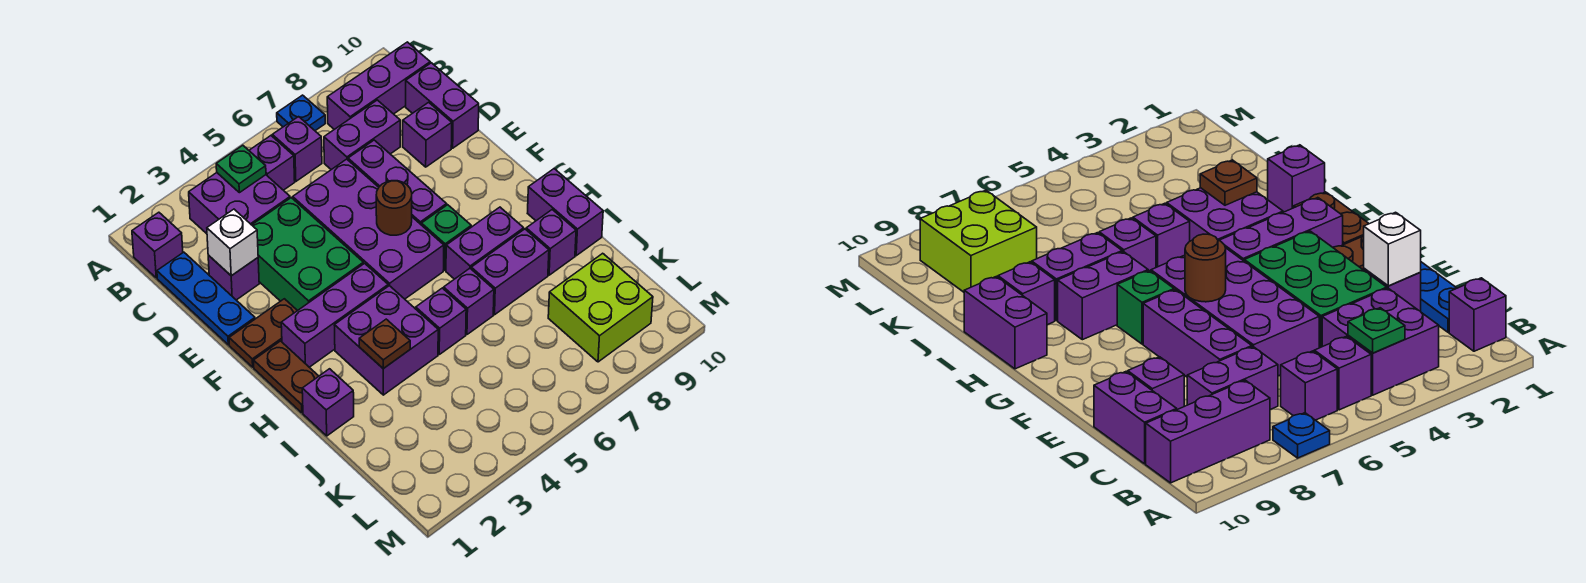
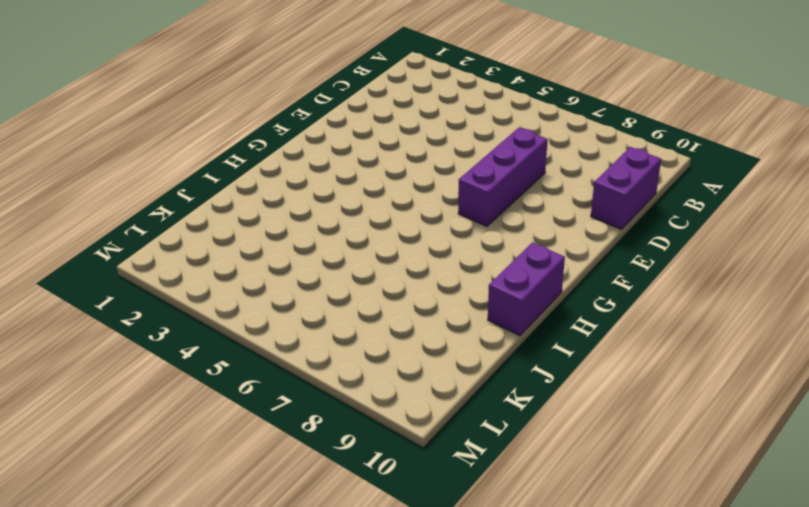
none -> blue 1x1 plate [277,95,325,131]
none -> purple 1x1 brick [132,212,183,278]
none -> purple 2x2 brick [189,173,290,234]
none -> purple 1x1 brick [249,136,295,190]

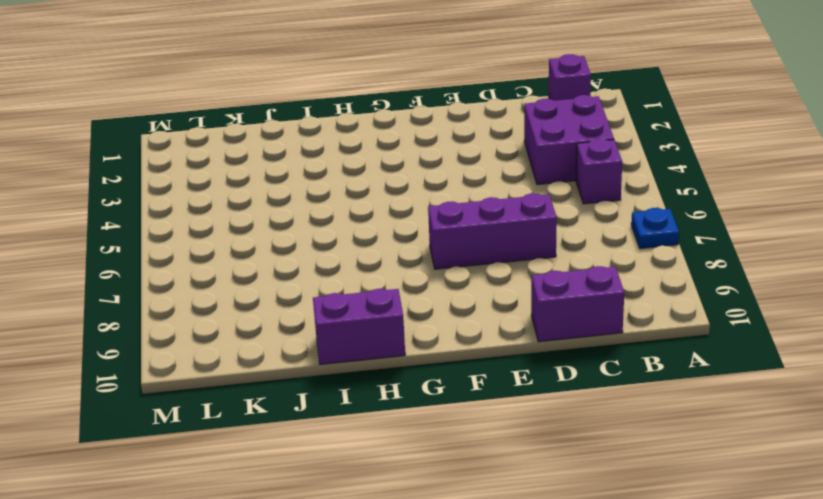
none -> purple 1x1 brick [272,117,322,181]
none -> purple 1x3 brick [327,42,430,129]
none -> blue 1x3 plate [157,252,255,345]
none -> purple 1x2 brick [324,100,400,170]

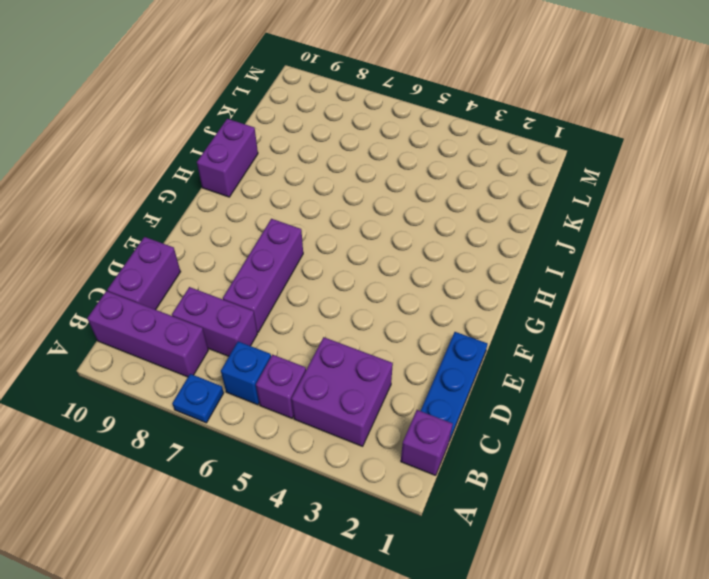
blue 1x1 brick [221,341,271,405] -> purple 1x1 brick [272,117,322,181]
none -> purple 1x1 brick [208,255,259,300]
none -> green 2x3 brick [252,198,363,311]
none -> purple 2x4 brick [293,159,444,299]
none -> purple 1x1 brick [403,102,452,167]

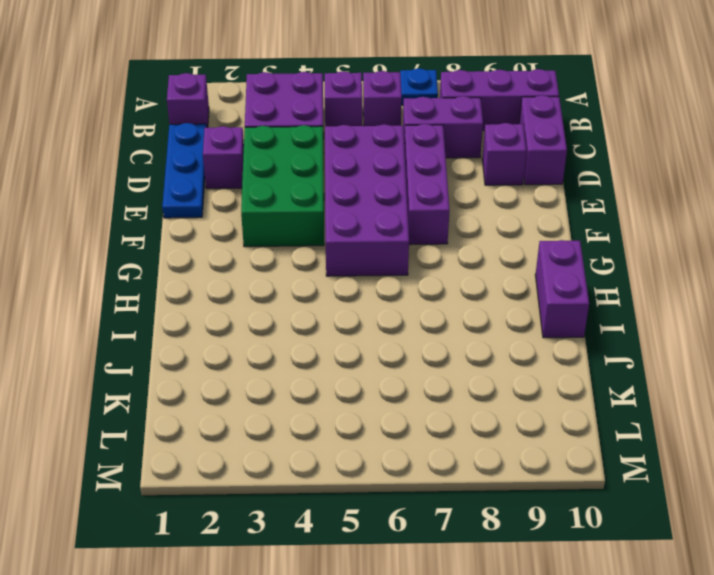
none -> brown 1x2 plate [229,299,297,367]
none -> brown 1x2 plate [254,341,319,413]
none -> purple 1x3 brick [281,263,388,367]
none -> green 1x1 brick [422,205,471,270]

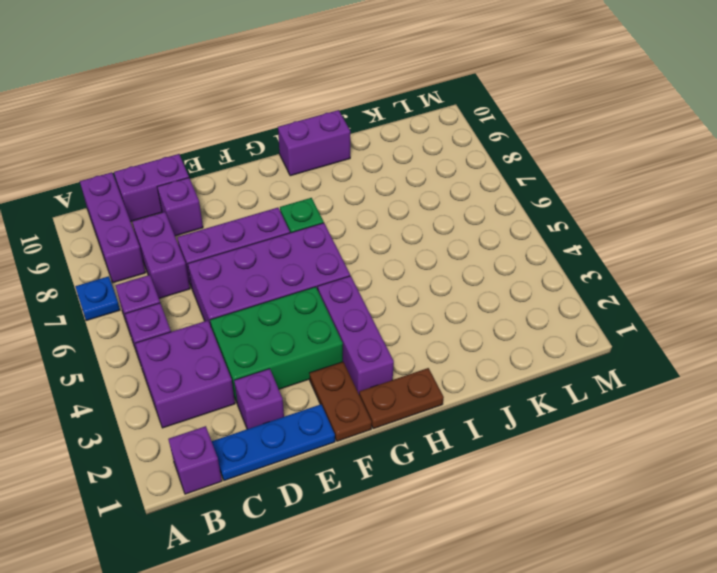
none -> purple 2x2 brick [334,286,438,395]
none -> purple 1x2 brick [446,207,524,279]
none -> purple 1x1 brick [302,369,354,436]
none -> purple 1x1 brick [416,288,466,354]

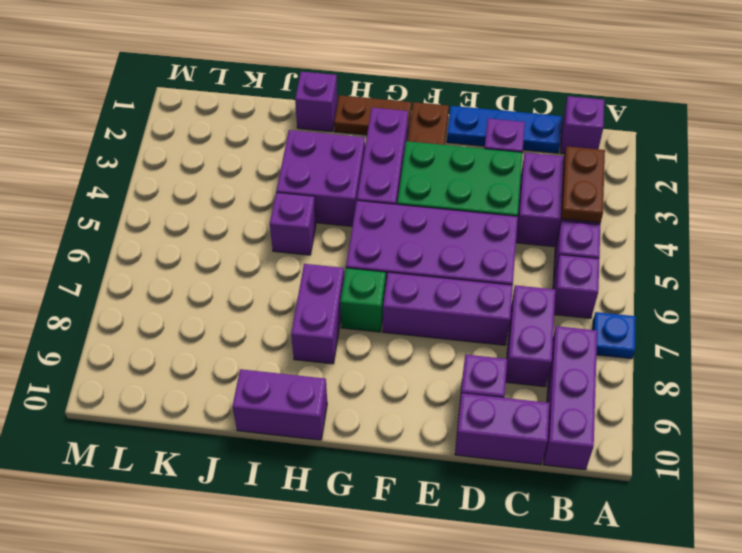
brown 1x2 plate [561,146,605,223] -> green 1x1 plate [216,145,266,193]
none -> purple 1x1 brick [444,268,494,334]
none -> purple 1x2 brick [471,229,549,315]
none -> purple 1x1 brick [526,210,576,275]
none -> lime 2x2 brick [548,253,653,362]

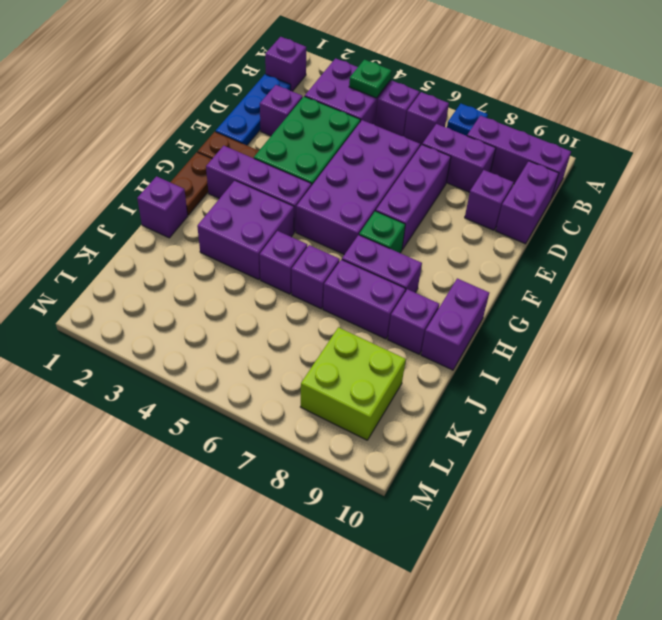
none -> white 1x1 brick [207,209,258,276]
none -> brown 1x1 round brick [376,181,412,235]
none -> brown 1x1 plate [359,319,410,369]

